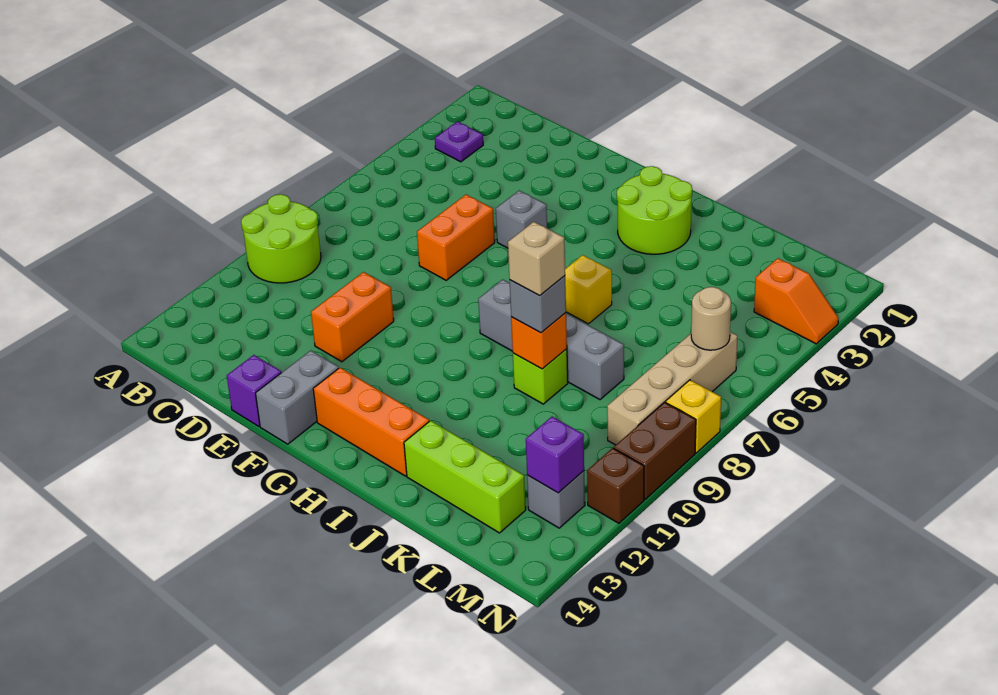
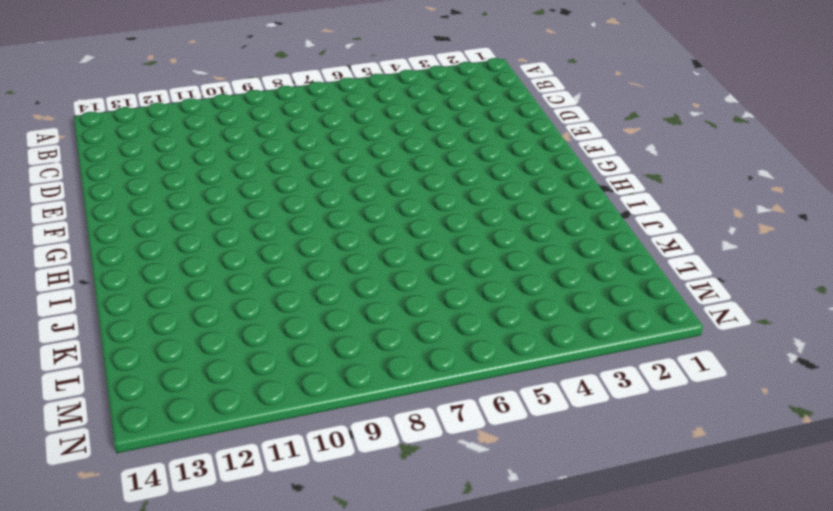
none -> lime 2x2 round brick [241,194,321,283]
none -> purple 1x1 plate [435,121,483,162]
none -> orange 1x2 brick [417,195,495,280]

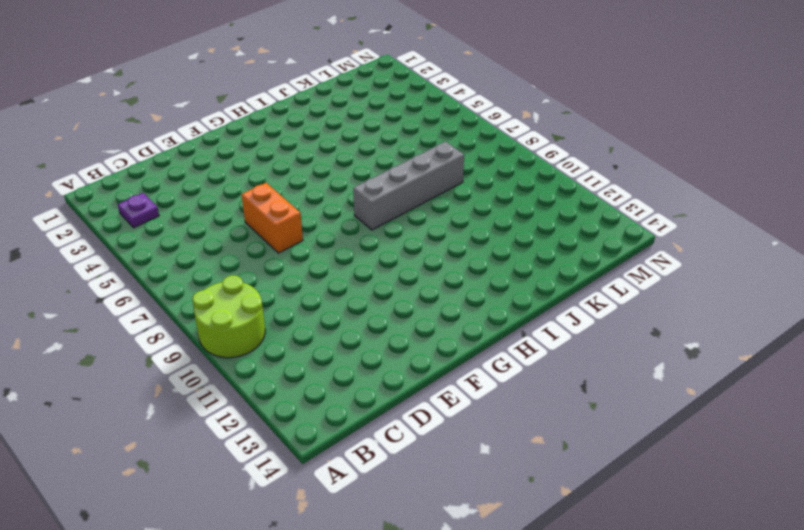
none -> orange 1x2 brick [311,272,394,362]
none -> purple 1x1 brick [227,355,281,426]
none -> grey 1x1 brick [496,191,547,248]

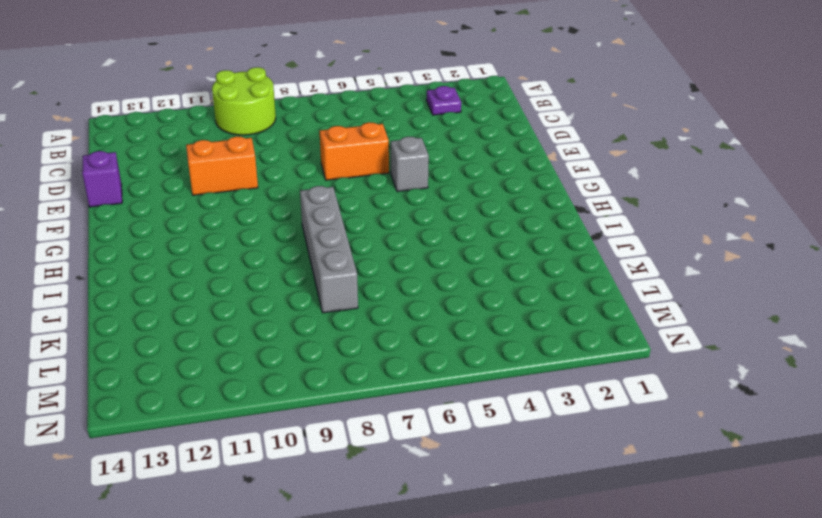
none -> grey 1x2 brick [256,350,339,444]
none -> orange 1x3 brick [313,368,429,476]
none -> lime 2x2 round brick [617,166,692,254]

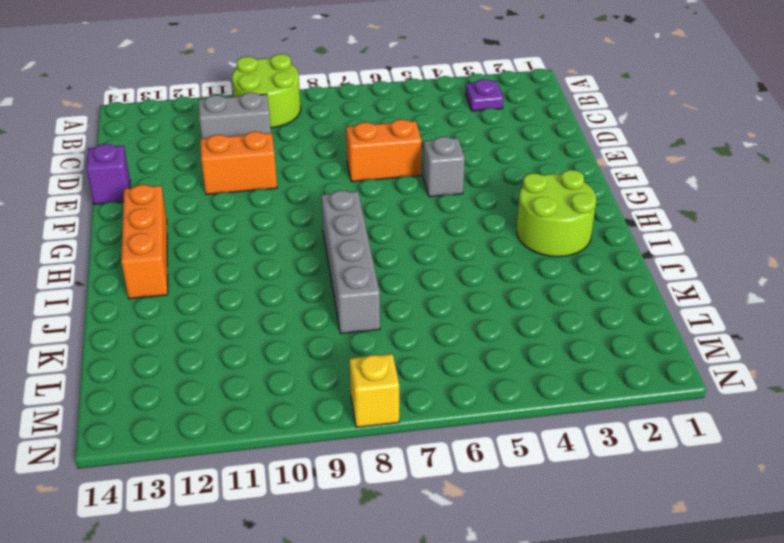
grey 1x2 brick [198,92,271,139] -> grey 1x2 brick moved to [256,350,339,444]
none -> yellow 1x1 brick [565,255,612,324]
none -> lime 1x1 brick [513,349,568,404]
none -> lime 1x3 brick [404,421,526,533]

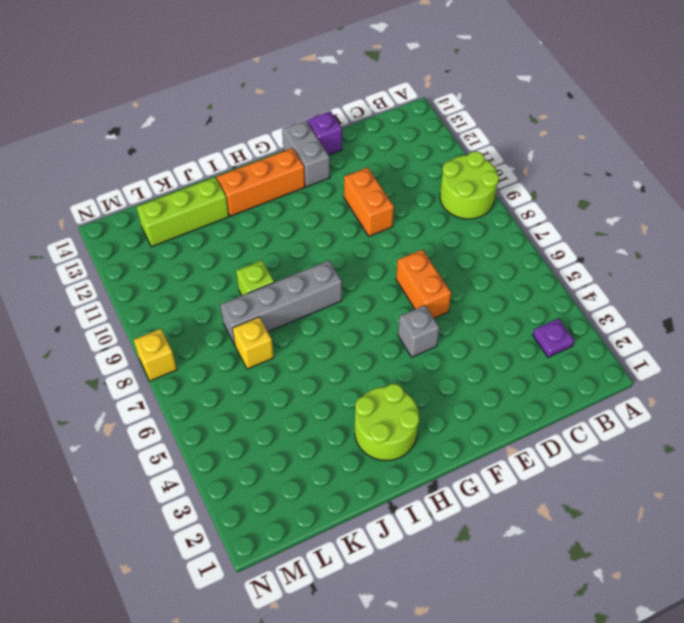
yellow 1x1 brick [233,317,274,369] -> yellow 1x1 brick moved to [565,255,612,324]
none -> orange 1x2 slope [754,258,838,344]
none -> tan 1x4 brick [607,332,737,445]
none -> grey 1x1 brick [527,471,585,528]

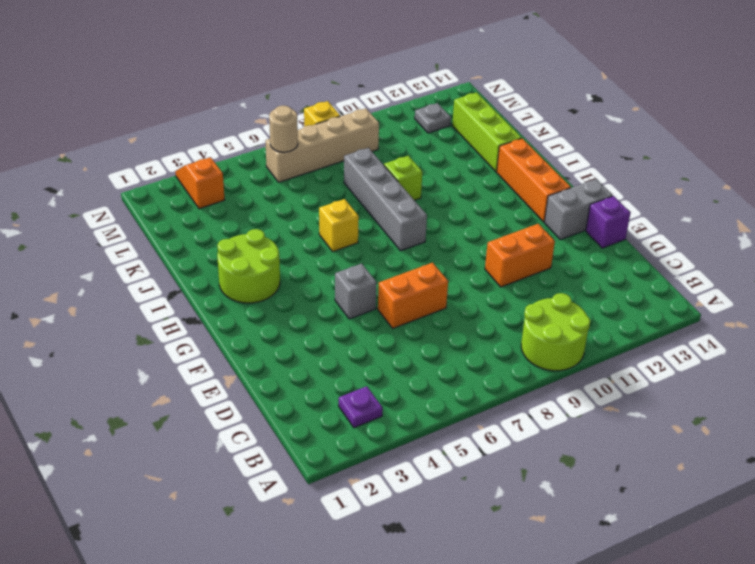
grey 1x1 plate [415,103,451,133] -> grey 1x1 brick [527,471,585,528]
none -> brown 1x2 brick [614,402,696,499]
none -> brown 1x1 brick [587,448,644,523]
none -> orange 1x1 brick [511,313,567,369]

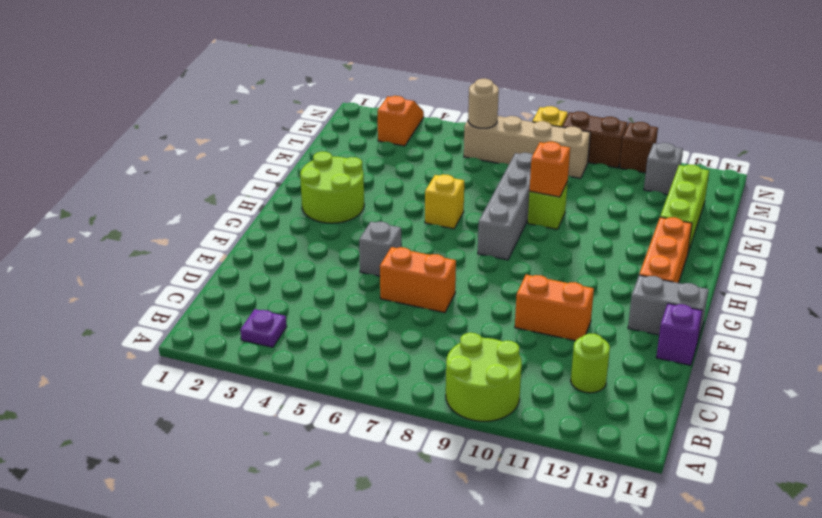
lime 1x1 round brick [571,334,610,393] -> none
none -> purple 1x1 brick [526,417,584,493]
none -> grey 1x1 brick [510,276,566,333]
none -> tan 1x1 brick [508,222,565,296]

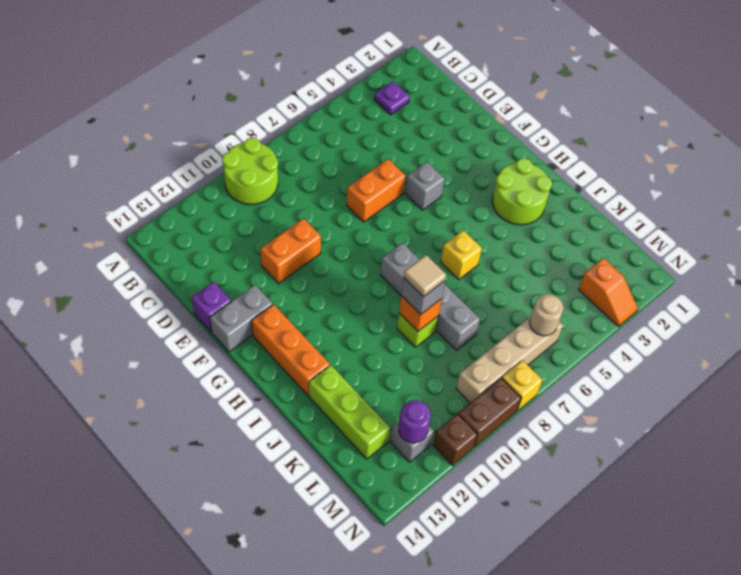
tan 1x1 tile [404,255,446,297] -> tan 1x1 brick [508,222,565,296]
purple 1x1 round brick [398,400,431,443] -> purple 1x1 brick [526,417,584,493]

